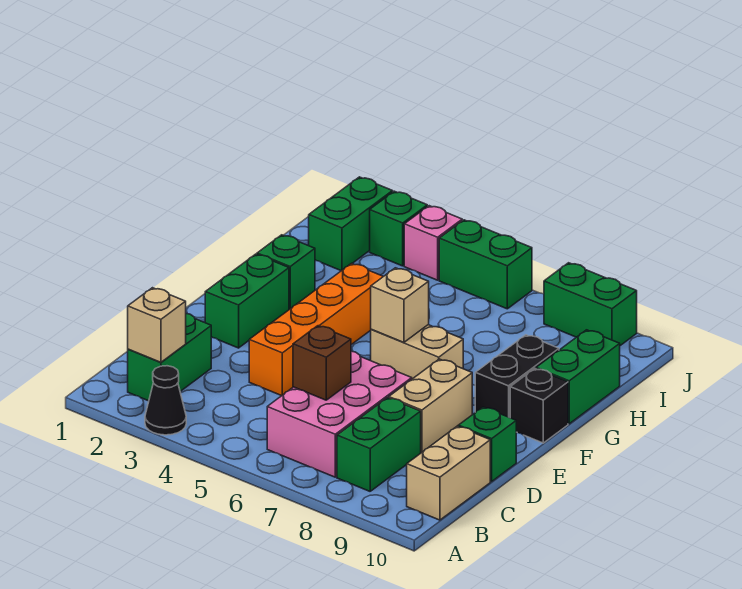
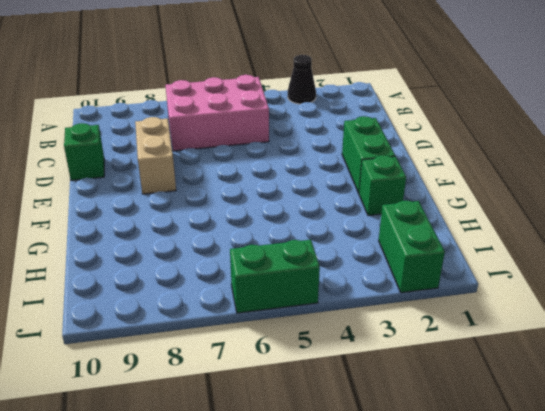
pink 2x3 brick [165,75,269,151] -> pink 2x3 brick turned to [267,351,412,477]
none -> green 1x2 brick [128,313,211,401]
none -> green 1x2 brick [337,398,421,491]
none -> tan 1x2 brick [407,426,490,520]

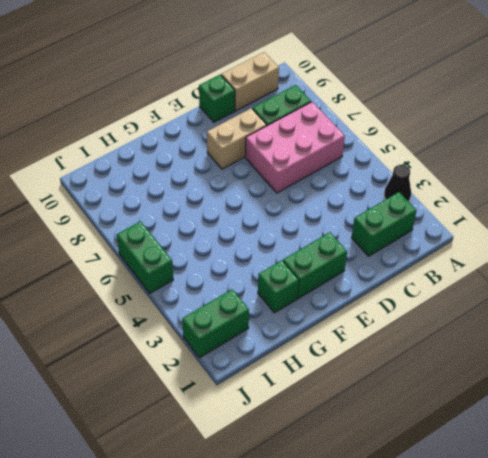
none -> orange 1x4 brick [249,263,383,396]
none -> tan 1x2 brick [371,325,463,379]
none -> black 1x2 brick [475,335,559,418]

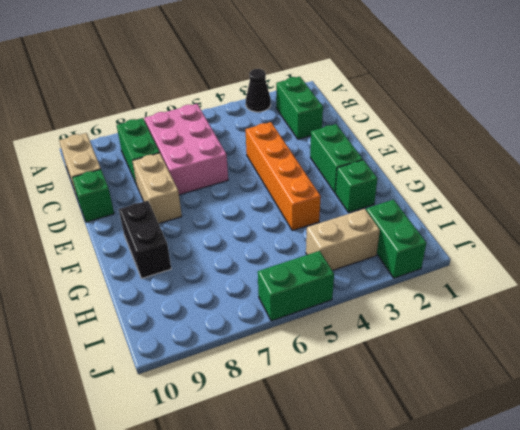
tan 1x2 brick [306,209,380,271] -> tan 1x2 brick moved to [371,325,463,379]
none -> black 1x1 brick [510,369,568,443]
none -> green 1x2 brick [536,330,620,424]
none -> green 1x1 brick [370,191,427,266]

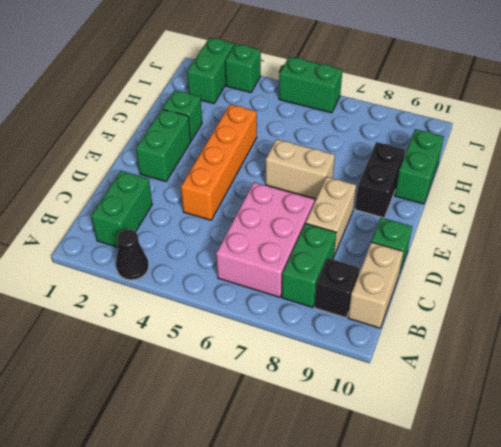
black 1x1 brick [315,258,359,318] -> black 1x1 brick moved to [510,369,568,443]
none -> pink 1x1 brick [404,206,462,280]
none -> green 1x2 brick [544,263,637,346]
none -> tan 1x1 brick [128,288,186,363]

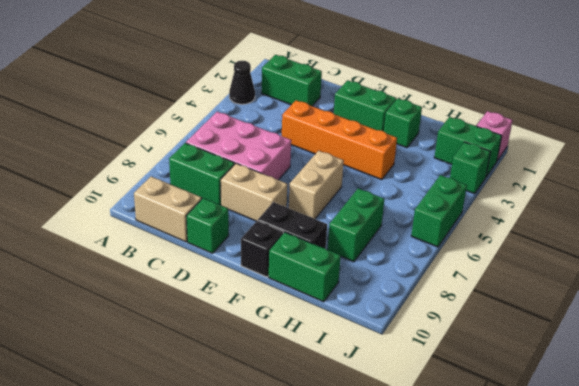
green 1x2 brick [328,188,384,262] -> green 1x2 brick moved to [544,263,637,346]
pink 1x1 brick [477,111,513,161] -> pink 1x1 brick moved to [404,206,462,280]
none -> tan 1x1 brick [128,288,186,363]
none -> brown 1x1 brick [293,326,351,400]
none -> tan 1x1 brick [371,268,429,342]

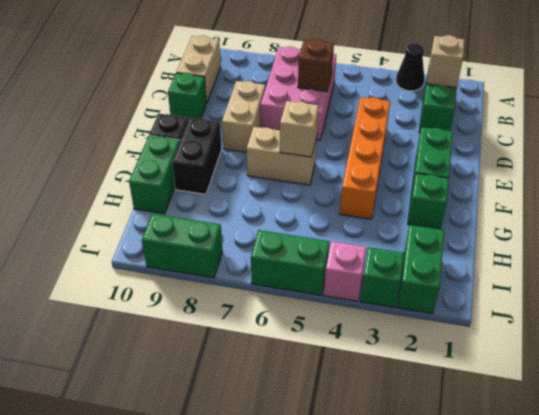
none -> green 1x2 brick [337,398,421,491]

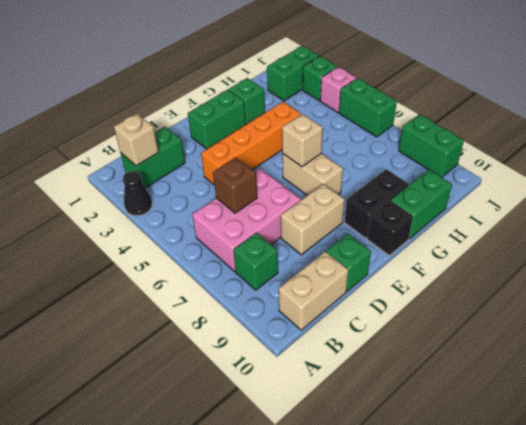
green 1x1 brick [233,233,278,290] -> green 1x2 brick [337,398,421,491]

